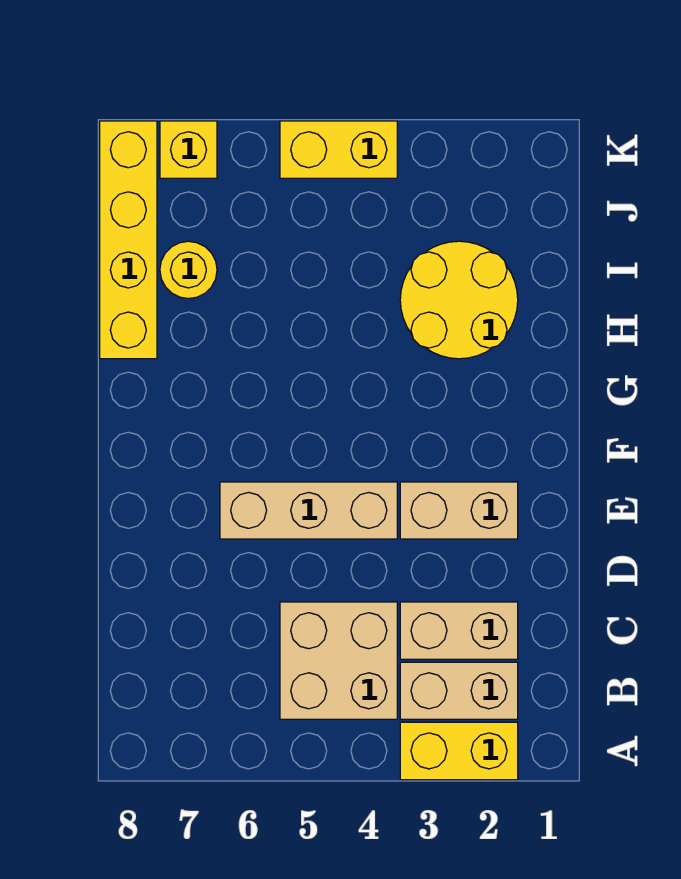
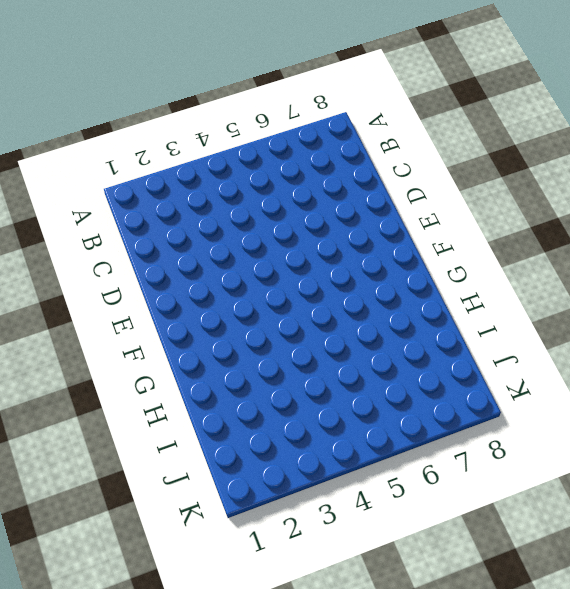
none -> yellow 1x2 brick [400,722,518,780]
none -> tan 1x2 brick [400,662,518,719]

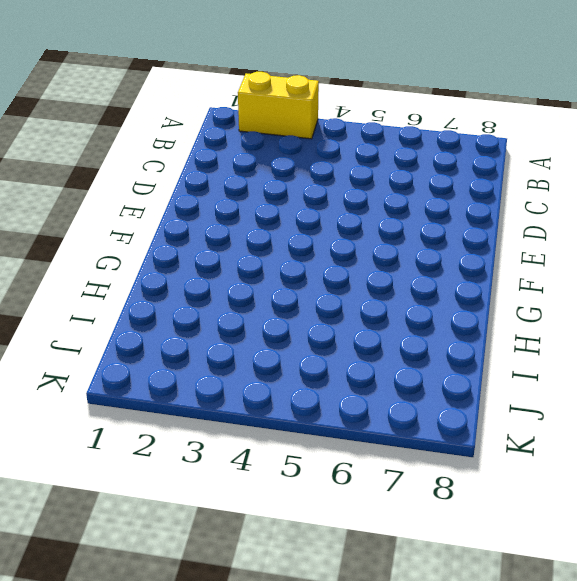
none -> tan 1x2 brick [400,662,518,719]
none -> tan 2x2 brick [280,602,397,719]

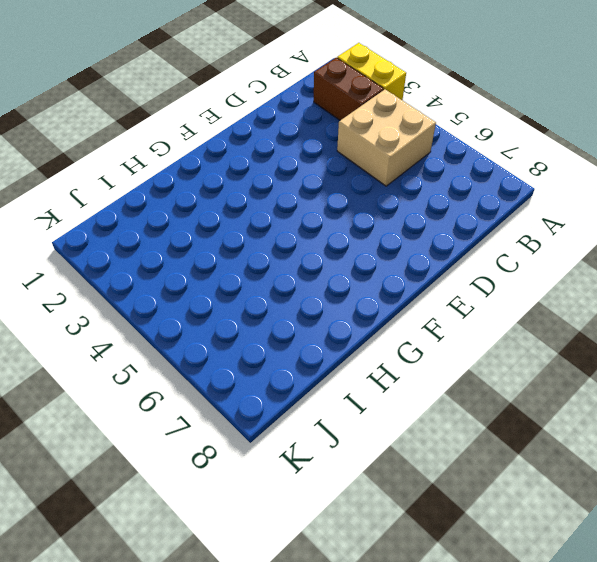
brown 1x2 brick [314,58,384,120] -> tan 1x2 brick [400,662,518,719]
none -> tan 1x2 brick [400,602,518,659]
none -> tan 1x2 brick [400,482,518,539]

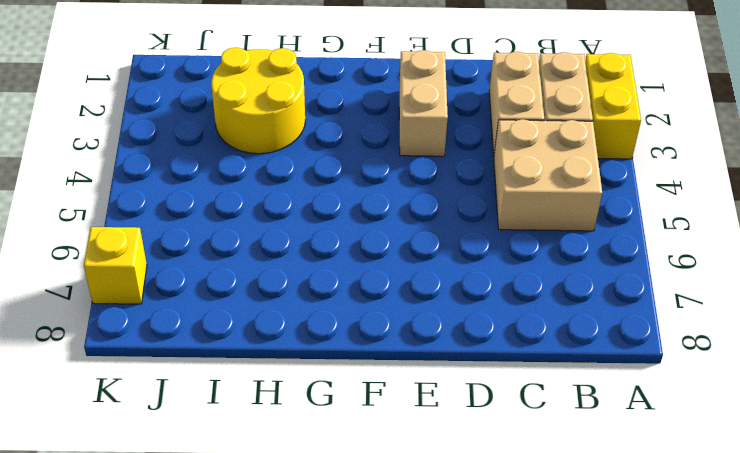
none -> tan 1x3 brick [220,482,397,539]
none -> yellow 1x4 brick [100,121,157,359]

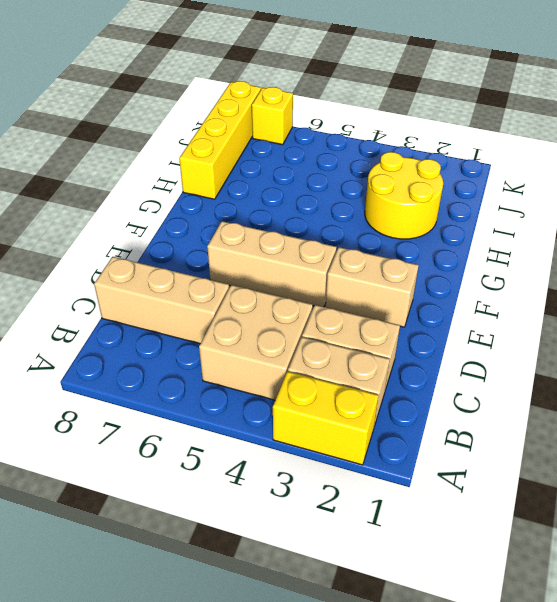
tan 1x3 brick [94,257,229,344] -> none
none -> yellow 1x1 round brick [160,241,217,299]
none -> yellow 1x2 brick [280,121,397,178]

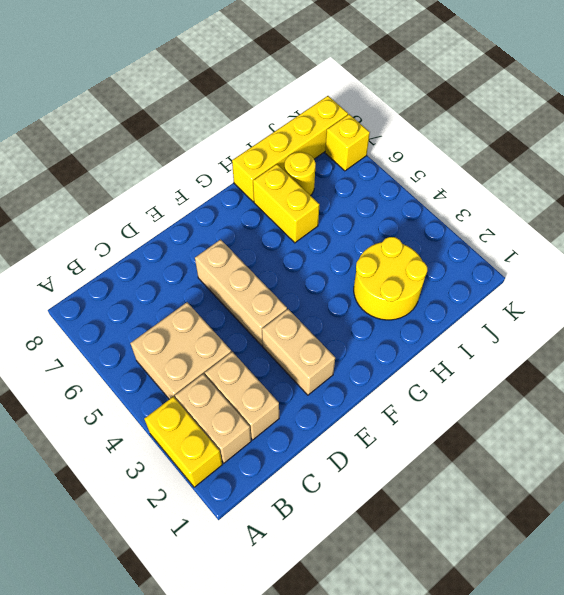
yellow 1x2 brick [253,164,319,243] -> yellow 1x2 brick moved to [280,121,397,178]

